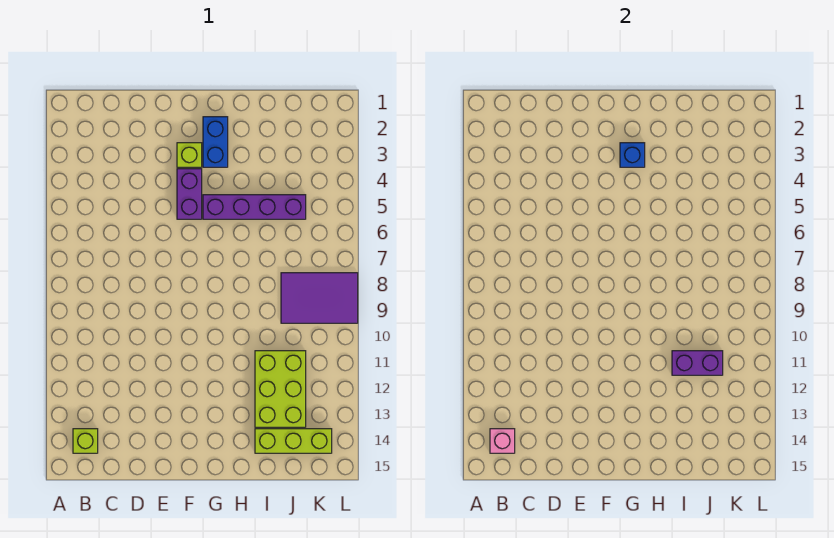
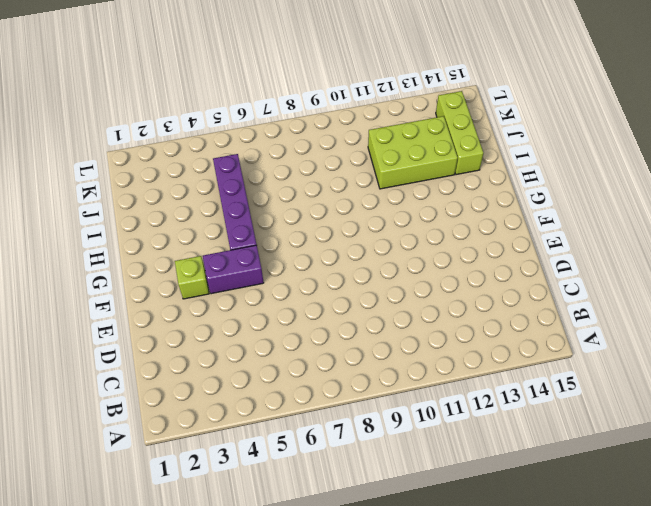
none -> lime 1x1 brick [73,429,98,453]
none -> blue 1x2 brick [203,117,228,167]

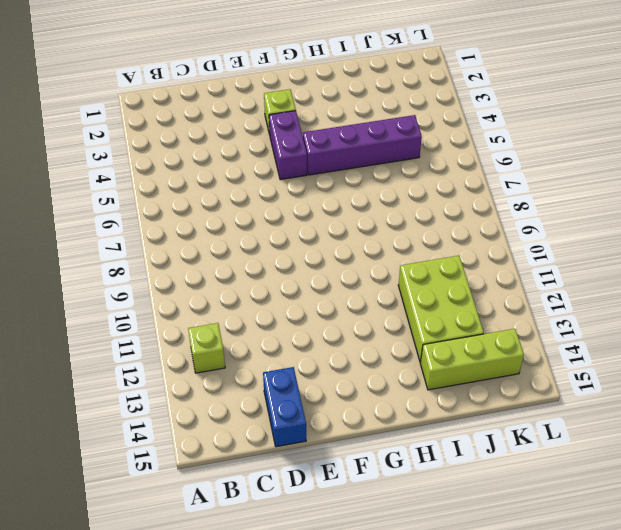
lime 1x1 brick [188,323,225,373] -> lime 1x1 brick moved to [73,429,98,453]
blue 1x2 brick [263,367,306,447] -> blue 1x2 brick moved to [203,117,228,167]
none -> purple 2x3 tile [281,273,358,323]
none -> pink 1x1 brick [490,429,515,453]

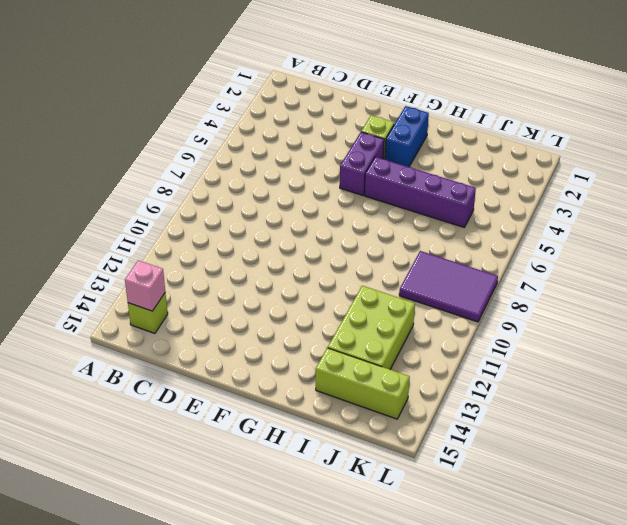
none -> blue 1x1 brick [620,143,645,167]
none -> purple 1x2 brick [672,351,723,375]

